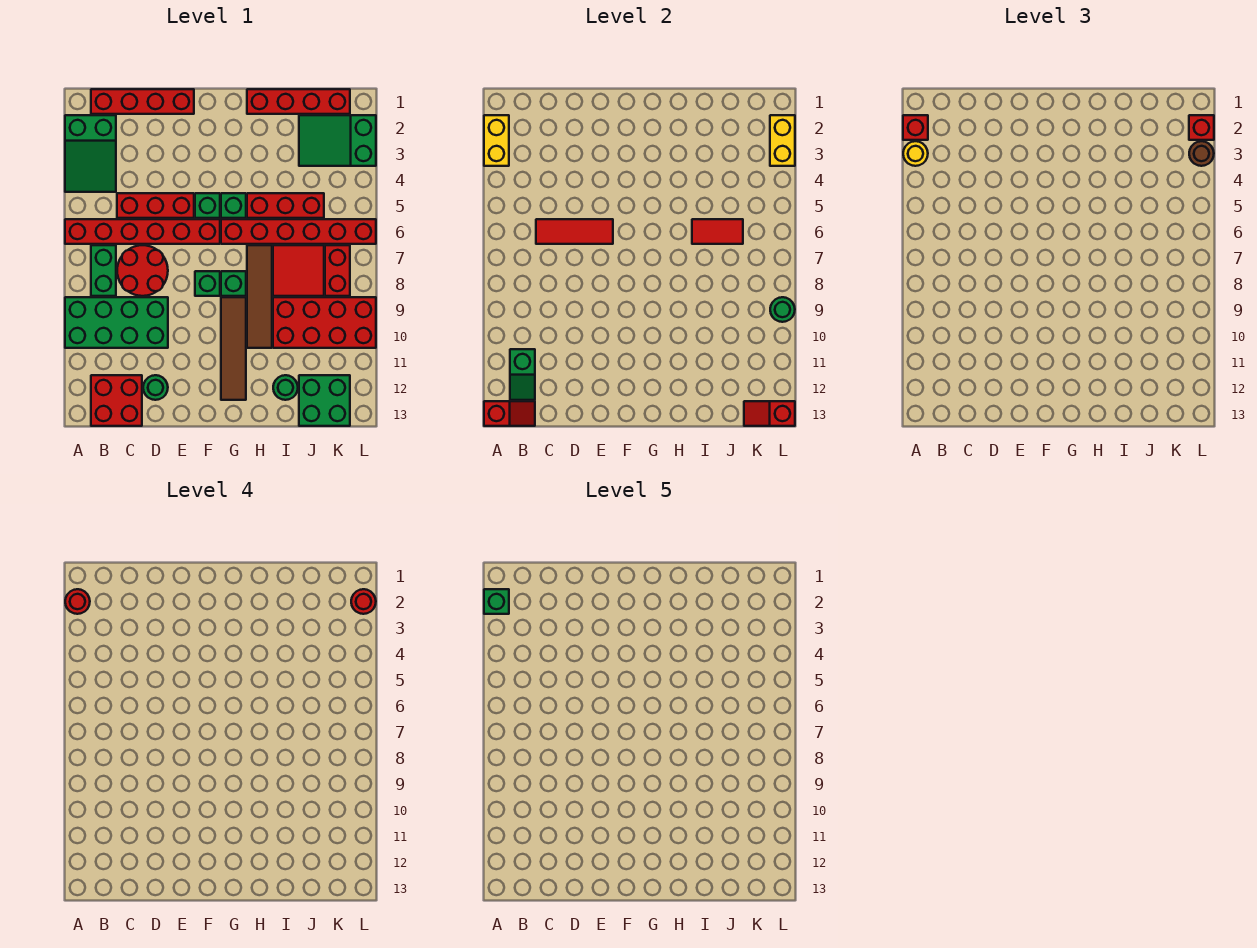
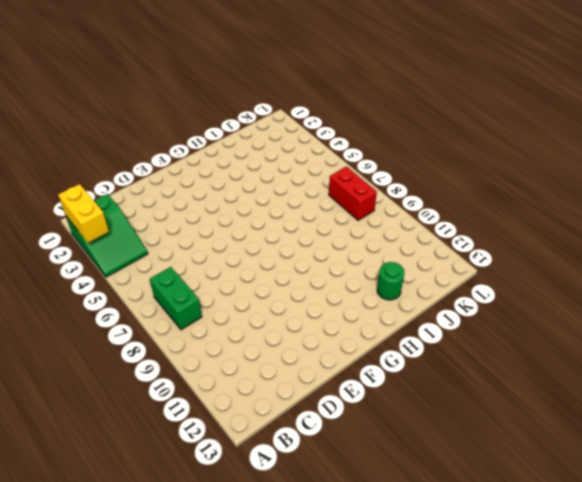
none -> red 1x6 brick [65,219,220,244]
none -> green 2x4 brick [65,297,168,348]
none -> red 1x4 brick [91,89,194,114]
none -> red 2x2 brick [91,375,142,426]

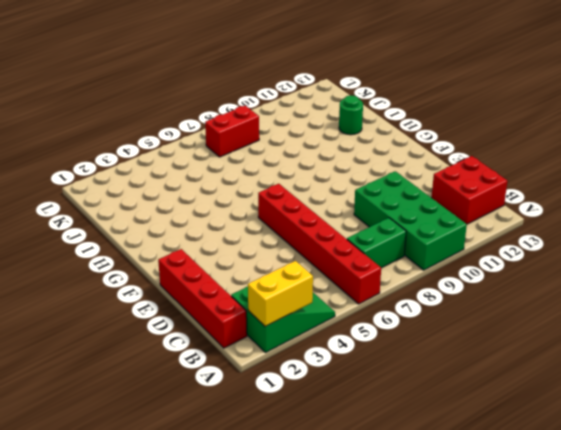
none -> red 1x3 brick [117,193,194,218]
none -> red 2x2 round brick [117,245,168,296]
none -> green 1x1 round brick [143,375,168,400]
none -> green 1x1 brick [195,193,220,218]

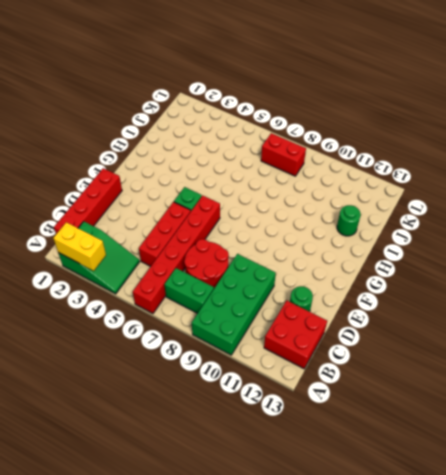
none -> green 1x1 brick [195,271,220,296]
none -> green 1x1 brick [221,193,246,218]
none -> red 1x6 brick [221,219,376,244]
none -> green 1x1 brick [221,271,246,296]

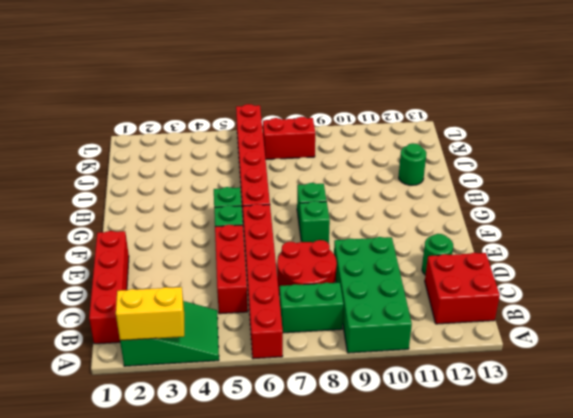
none -> brown 1x4 tile [221,297,246,400]
none -> red 1x4 brick [247,89,350,114]
none -> red 1x3 brick [247,193,324,218]
none -> brown 1x4 tile [247,245,272,348]

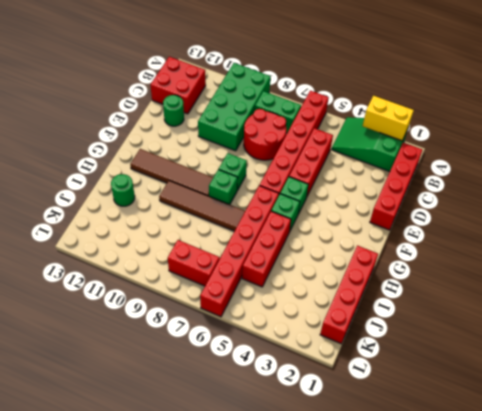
none -> red 2x2 tile [273,245,324,296]
none -> red 2x4 brick [273,297,376,348]
none -> green 2x3 slope [299,115,376,166]
none -> green 2x2 brick [299,375,350,426]

